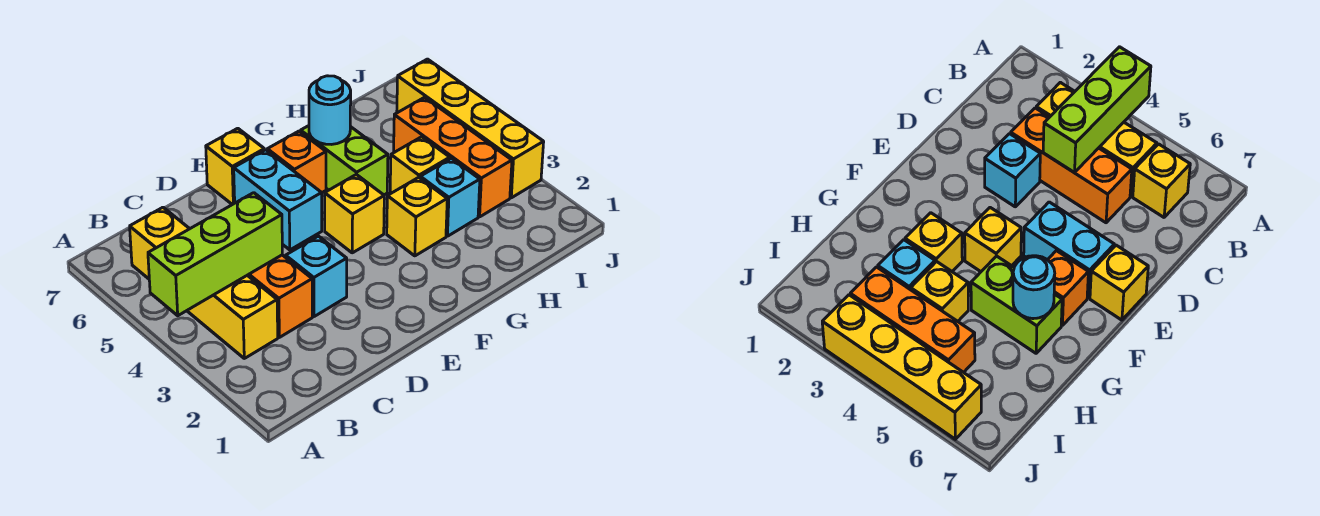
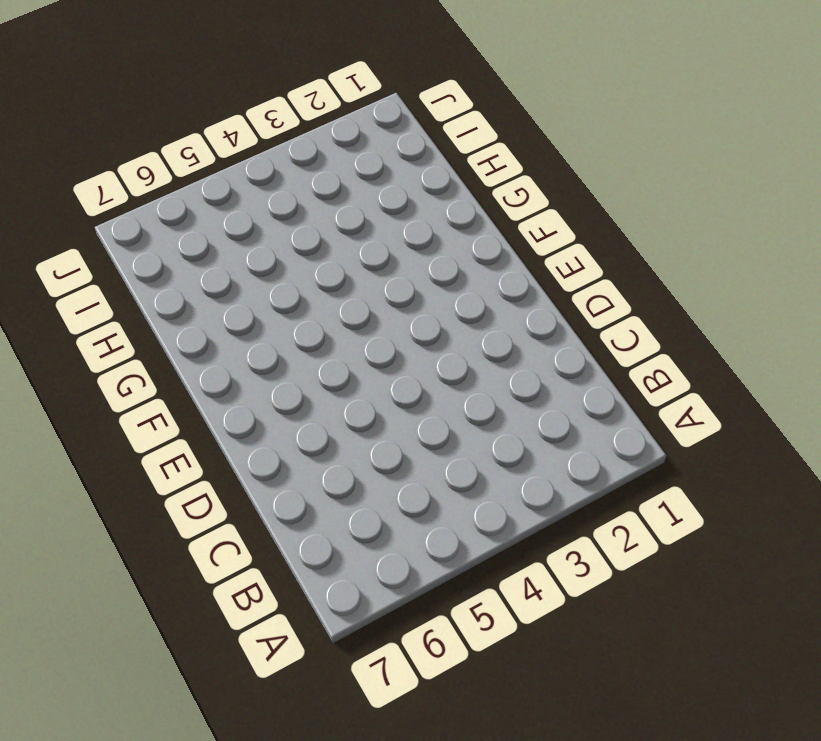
none -> yellow 1x3 brick [187,275,278,358]
none -> yellow 1x1 brick [130,207,189,279]
none -> orange 1x3 brick [248,255,312,337]

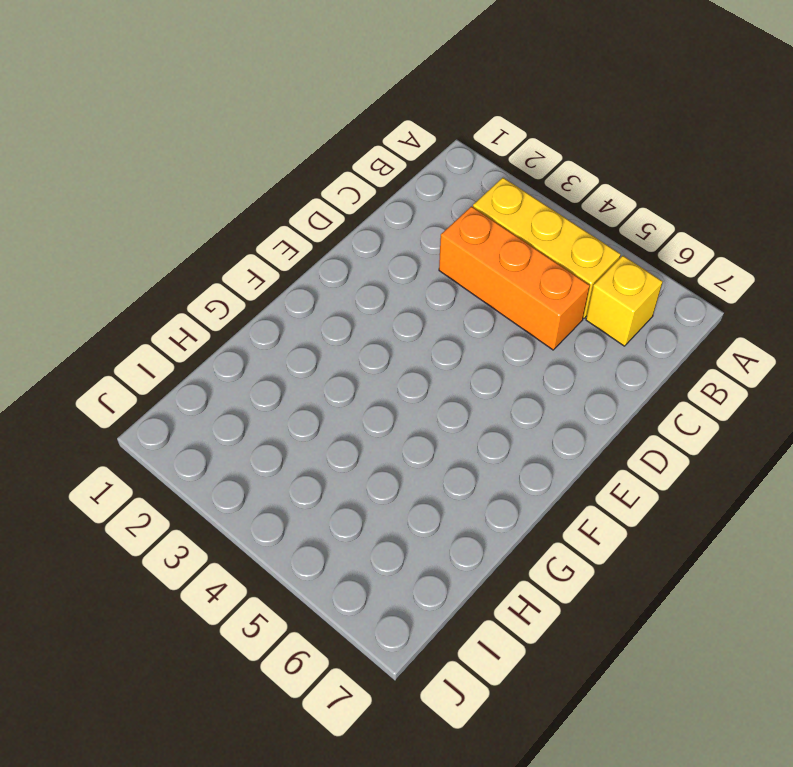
none -> cyan 1x1 brick [286,236,347,317]
none -> cyan 1x2 brick [234,150,322,250]
none -> yellow 1x1 brick [206,128,264,205]

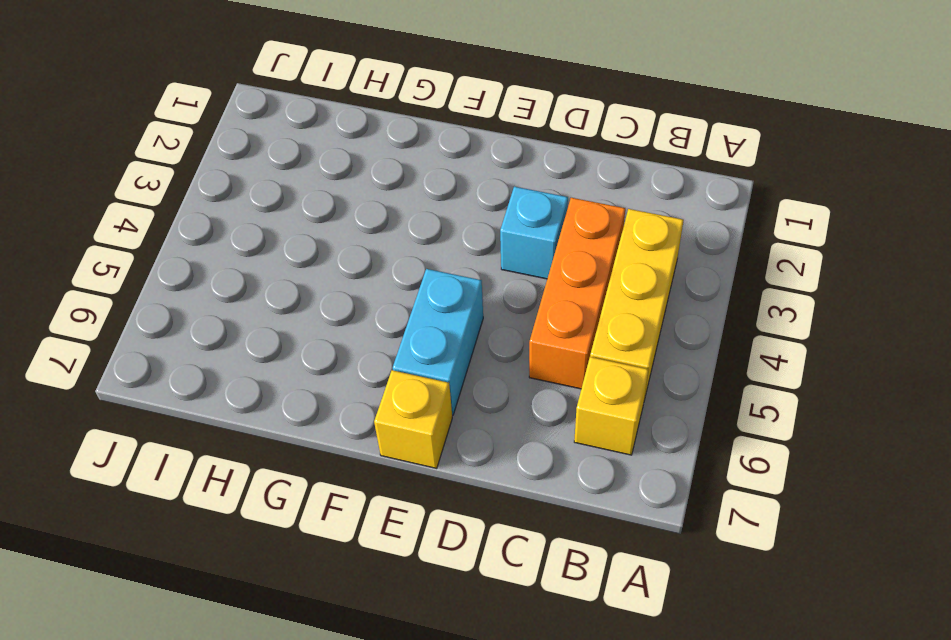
none -> yellow 1x1 brick [325,174,384,253]
none -> orange 1x1 brick [267,131,326,193]
none -> yellow 1x1 brick [387,177,447,256]

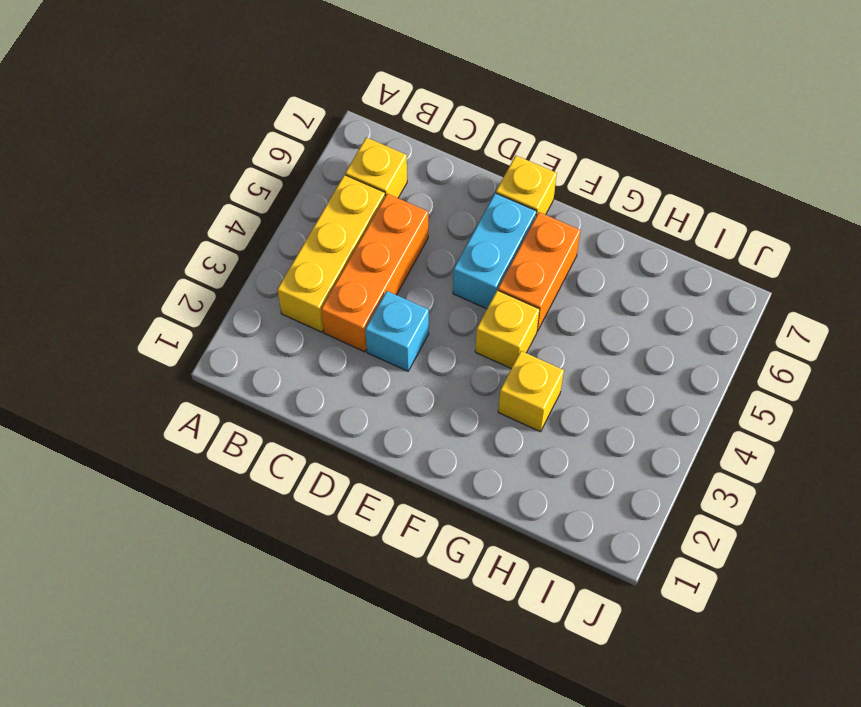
orange 1x2 brick [498,212,581,331] -> orange 1x1 brick [267,131,326,193]
none -> lime 1x2 brick [301,126,388,195]
none -> cyan 1x1 brick [420,158,480,236]
none -> yellow 1x1 brick [390,137,450,194]

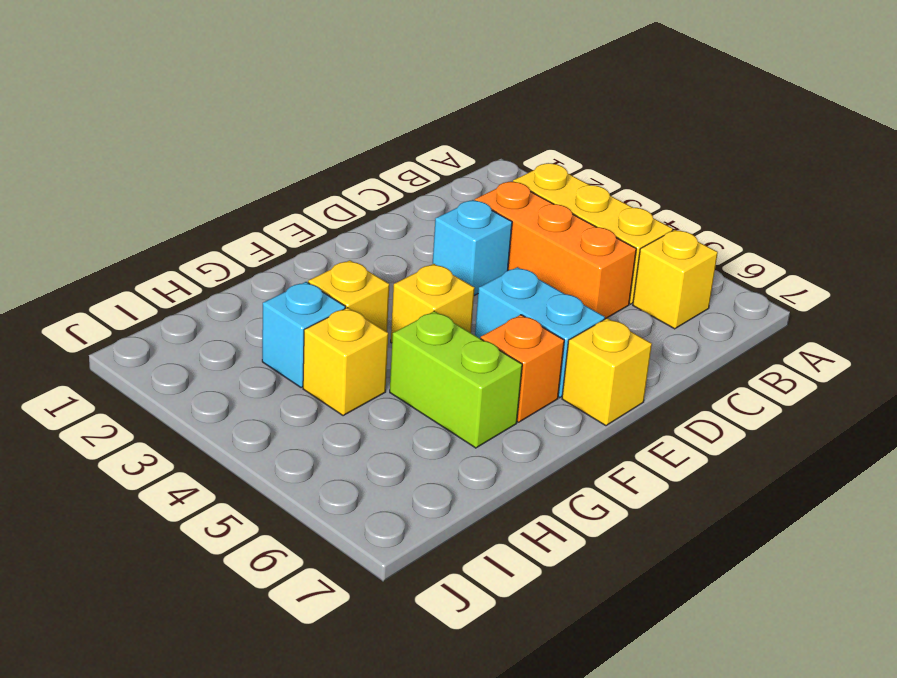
none -> orange 1x3 brick [394,97,512,217]
none -> yellow 1x4 brick [397,59,544,198]
none -> lime 1x3 brick [148,193,282,316]

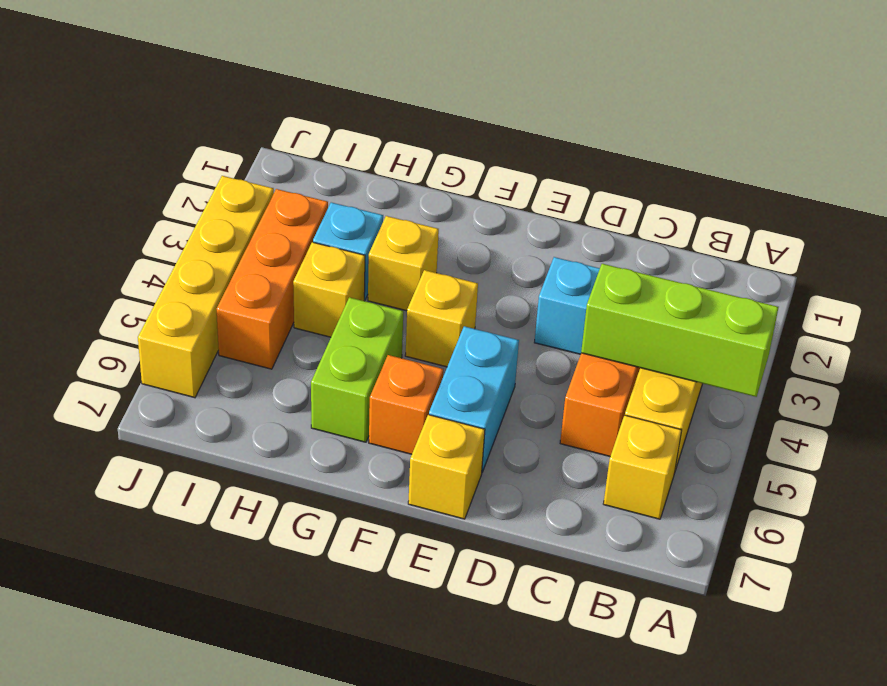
none -> cyan 1x1 round brick [309,76,351,144]

